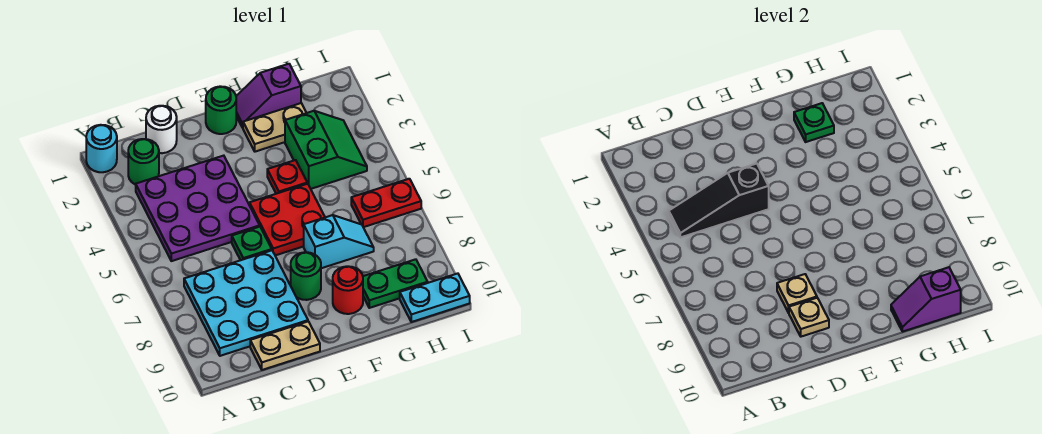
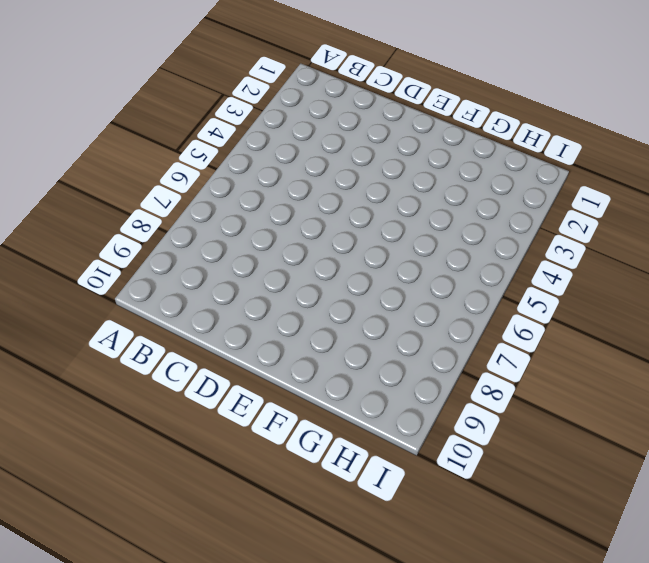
none -> cyan 1x1 round brick [86,125,117,172]
none -> green 1x1 round brick [128,139,159,185]
none -> purple 3x3 plate [136,156,260,261]

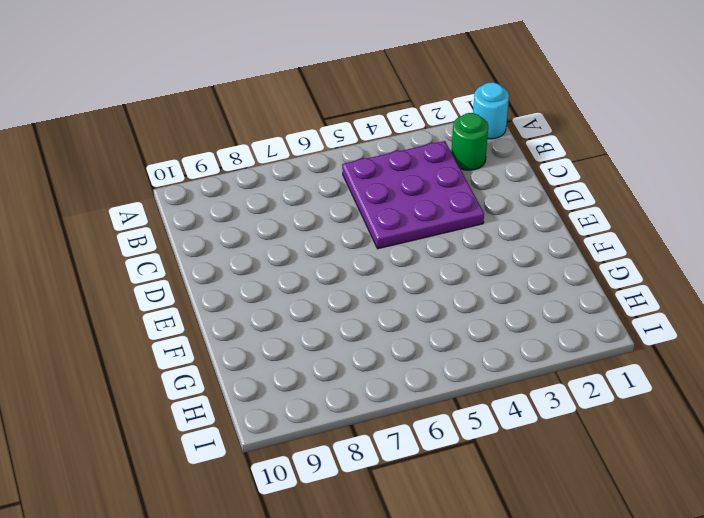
none -> cyan 3x3 plate [184,250,308,356]
none -> white 1x1 round brick [146,106,177,153]
none -> tan 1x2 plate [250,321,320,370]

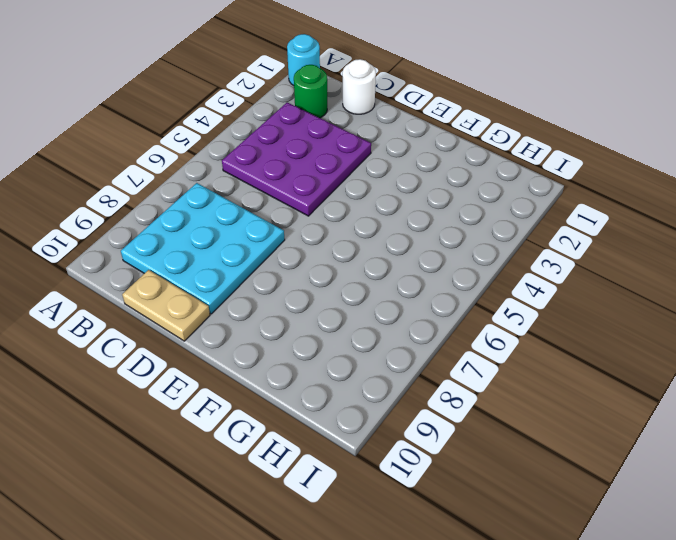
none -> green 1x1 plate [232,227,272,260]
none -> green 1x1 round brick [206,86,236,134]
none -> red 2x2 plate [250,184,325,255]

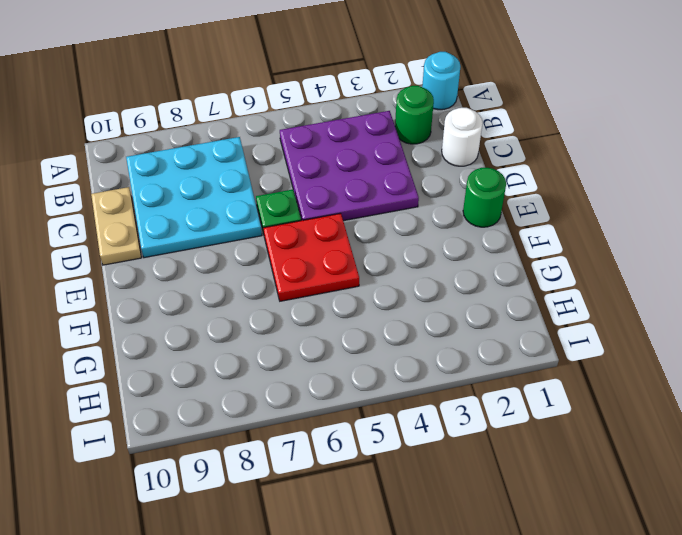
none -> green 1x1 round brick [291,252,321,300]
none -> purple 1x2 slope [236,64,301,128]
none -> tan 1x2 plate [243,103,306,152]

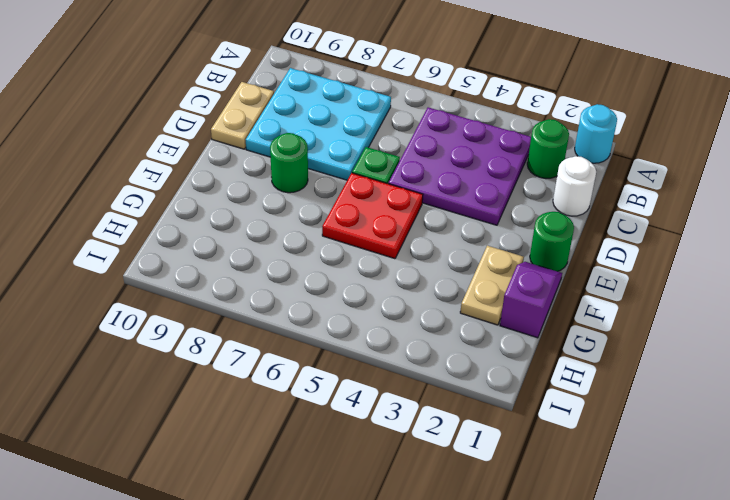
none -> red 1x1 plate [267,160,307,194]
none -> cyan 1x2 slope [304,215,374,268]
none -> red 1x1 round brick [333,266,363,314]

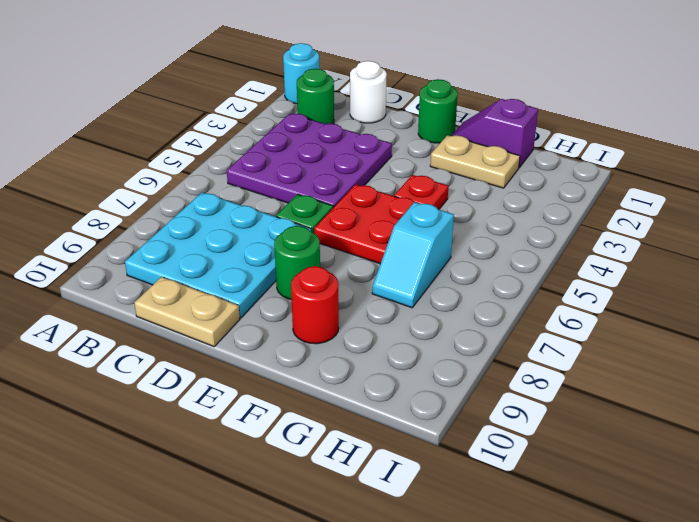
cyan 1x2 slope [372,202,454,308] -> cyan 1x2 slope turned to [304,215,374,268]
none -> green 2x2 slope [285,111,367,189]
none -> green 1x2 plate [363,259,428,308]
none -> red 1x2 plate [351,179,421,227]

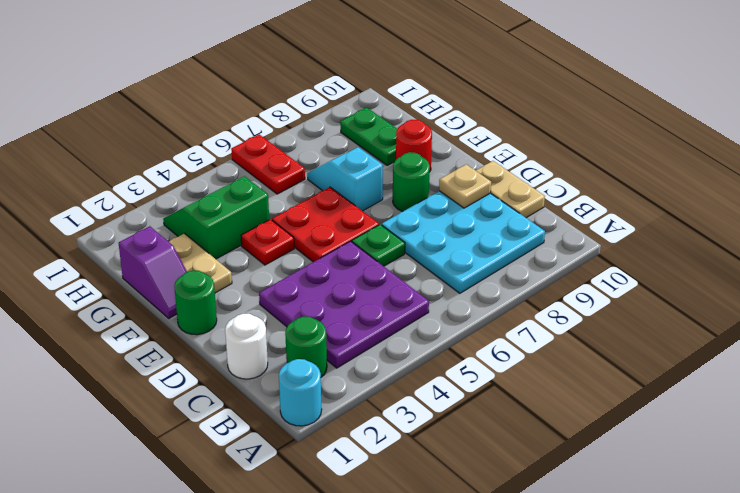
none -> cyan 1x2 plate [400,273,470,322]
none -> black 1x3 slope [669,164,769,237]
none -> tan 1x1 plate [777,274,817,313]

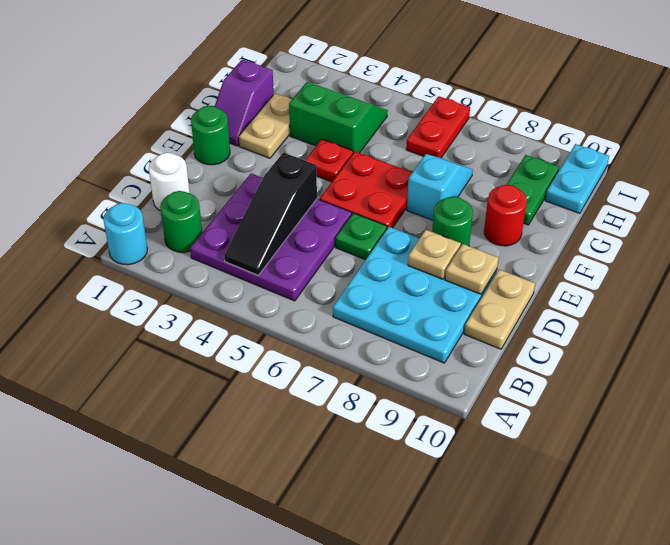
none -> green 1x1 plate [794,103,834,142]
none -> purple 1x2 slope [891,267,961,332]

